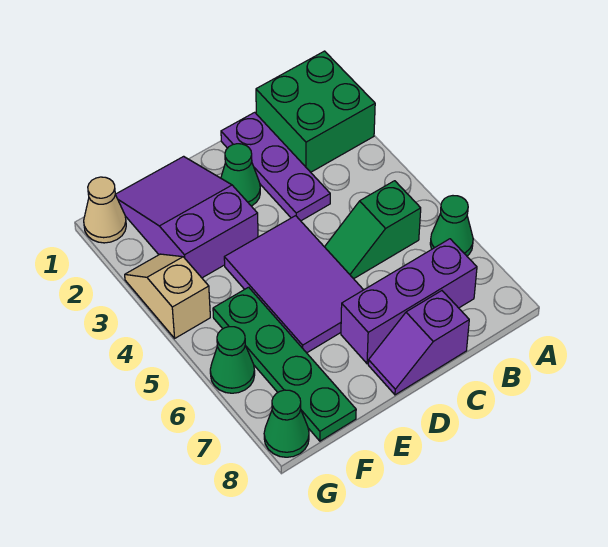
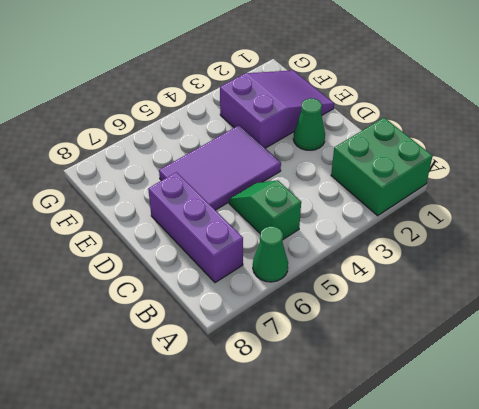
none -> purple 1x3 plate [221,112,330,221]
none -> purple 1x2 slope [368,291,469,395]
none -> green 1x4 plate [213,287,356,441]

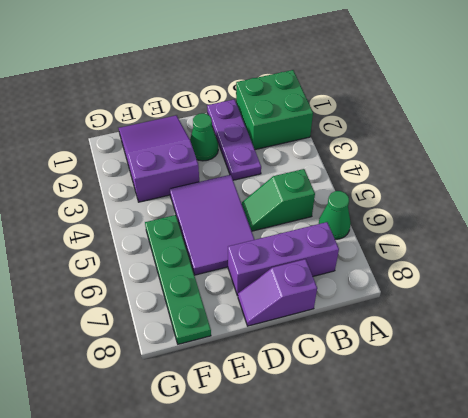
none -> tan 1x1 cone [84,177,126,243]
none -> tan 1x2 slope [125,254,210,338]
none -> green 1x1 cone [210,327,255,393]

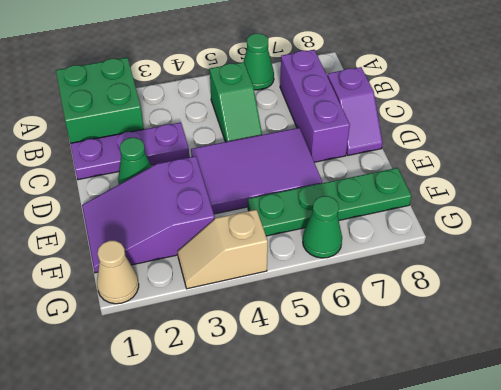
none -> green 1x1 cone [264,390,309,457]

